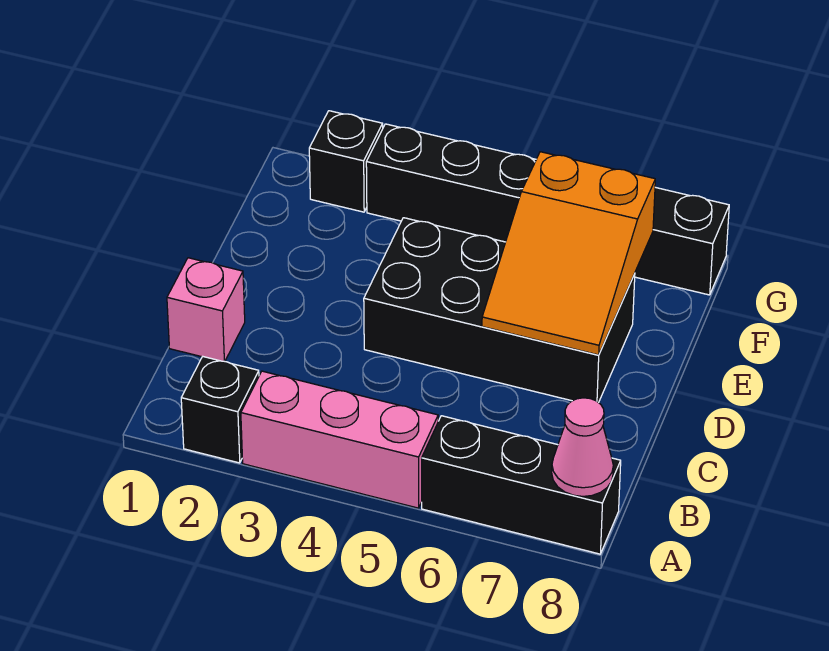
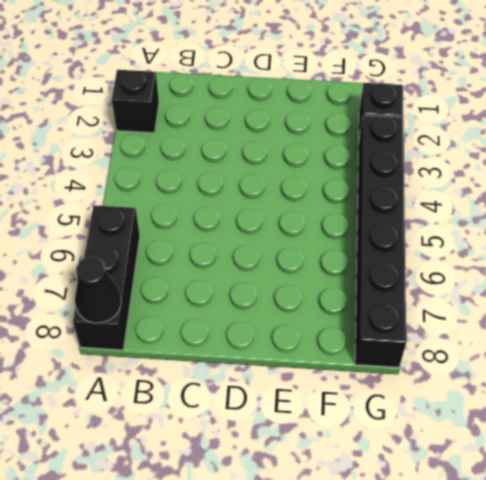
black 1x1 cone [75,257,121,323] -> pink 1x1 cone [552,398,613,496]
none -> pink 1x3 brick [241,371,438,508]
none -> pink 1x1 brick [167,258,245,361]

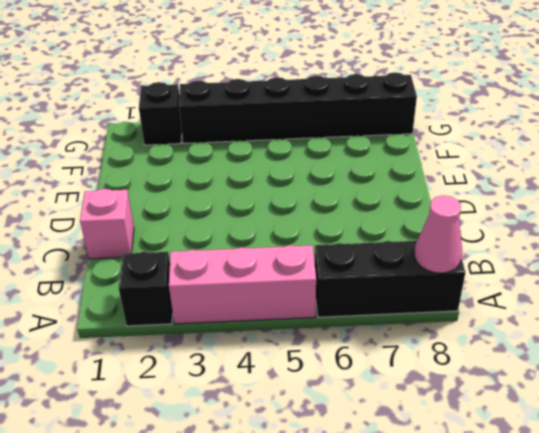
none -> black 2x4 brick [364,218,635,403]
none -> orange 2x3 slope [482,152,655,355]

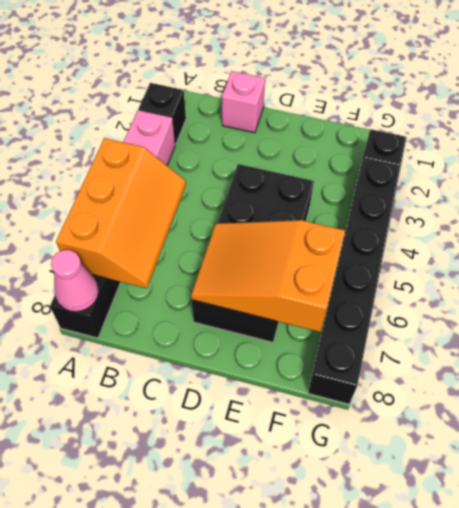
orange 2x3 slope [56,138,186,288] -> none

